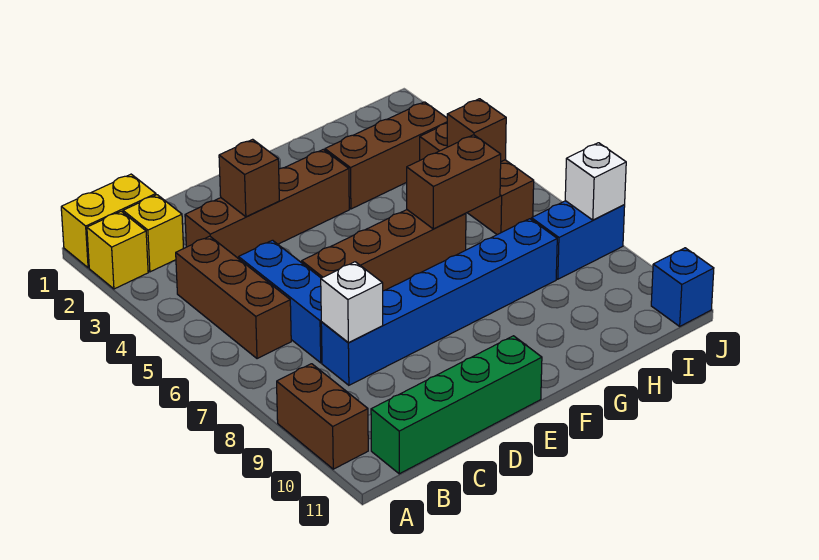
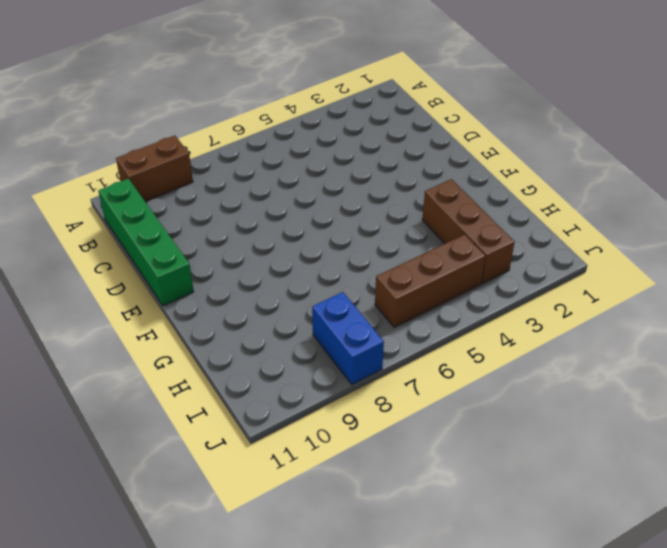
none -> yellow 1x2 brick [61,174,156,268]
none -> yellow 1x1 brick [87,211,148,289]
none -> yellow 1x1 brick [123,195,184,272]

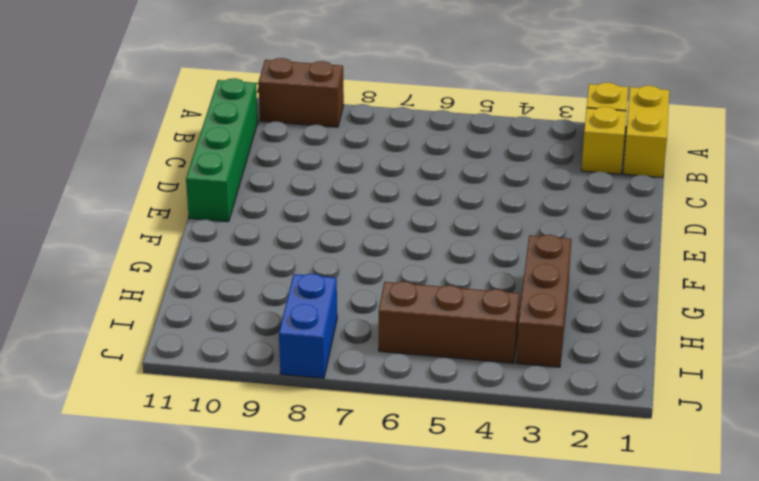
none -> brown 1x3 brick [176,236,291,359]
none -> brown 1x4 brick [185,150,349,259]
none -> blue 1x3 brick [239,240,322,363]

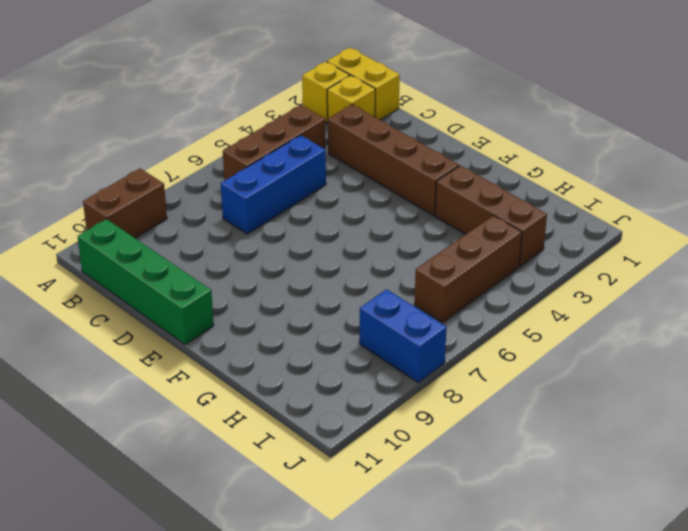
none -> blue 1x6 brick [321,219,557,385]
none -> brown 1x4 brick [302,210,466,291]
none -> blue 1x1 brick [651,248,714,326]

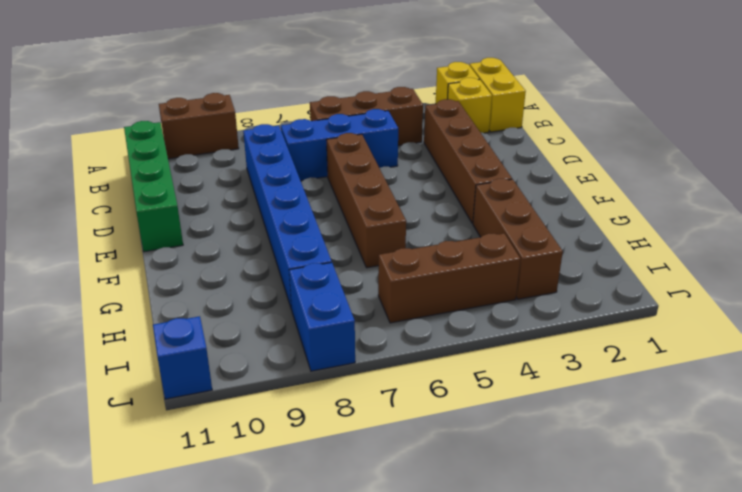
none -> white 1x1 brick [321,262,383,343]
none -> brown 1x1 brick [219,139,279,217]
none -> brown 1x2 brick [407,135,501,229]

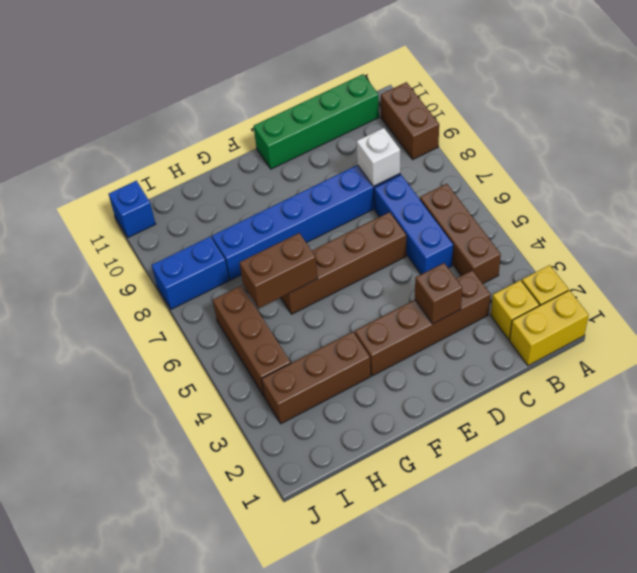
none -> brown 1x1 brick [447,99,506,162]
none -> white 1x1 brick [565,143,626,220]

